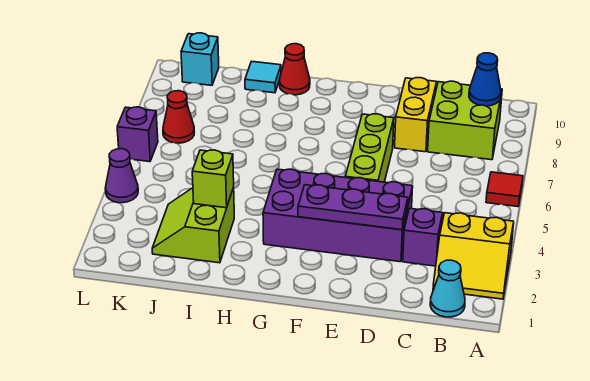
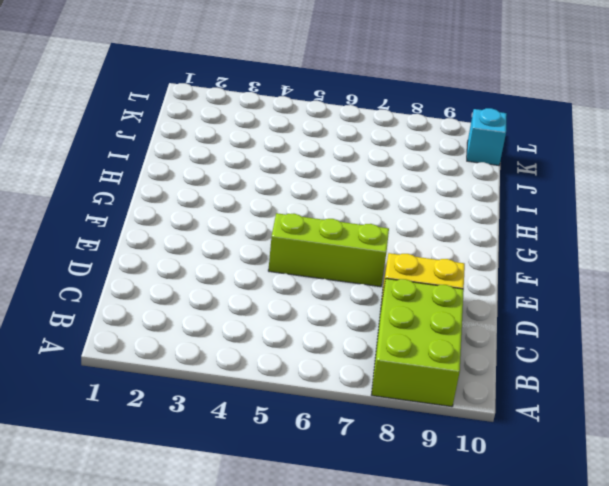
lime 2x3 brick [371,279,464,407] -> lime 2x2 brick [428,81,502,160]
none -> yellow 2x2 slope [433,213,514,299]
none -> red 1x1 tile [486,172,523,207]
none -> cyan 1x1 cone [430,260,465,317]

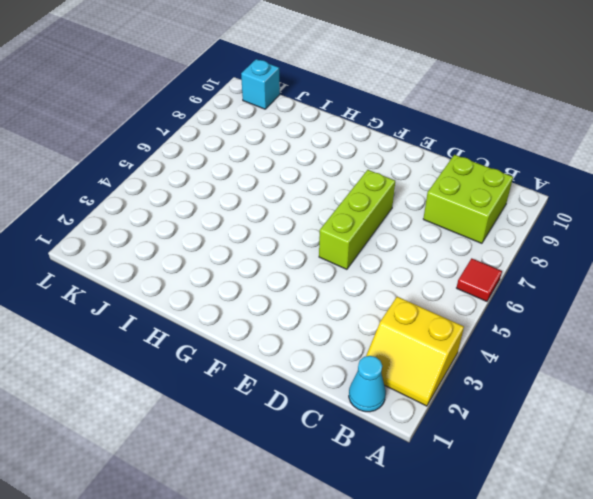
none -> purple 1x1 brick [403,208,443,266]
none -> purple 2x4 brick [263,169,413,262]
none -> yellow 1x2 brick [395,78,436,152]

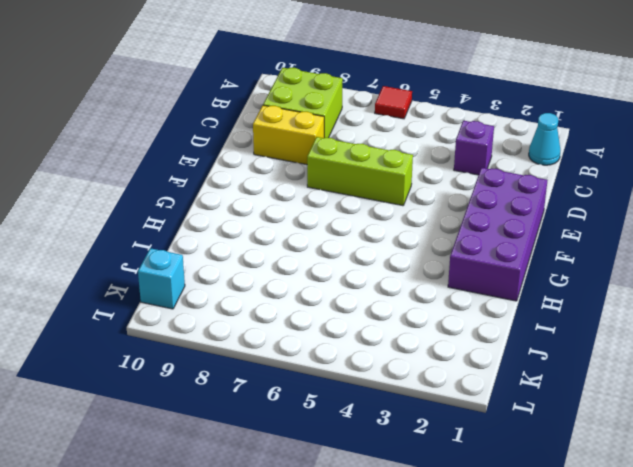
purple 2x4 brick [448,168,547,301] -> purple 2x4 brick moved to [263,169,413,262]
none -> yellow 2x2 slope [433,213,514,299]
none -> red 1x1 cone [279,44,310,95]
none -> lime 2x2 slope [152,188,234,263]

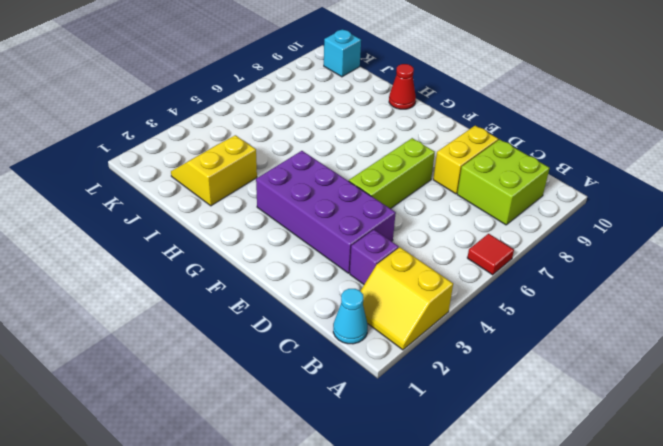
yellow 2x2 slope [171,135,257,206] -> lime 2x2 slope [152,188,234,263]
none -> cyan 1x1 tile [245,61,281,93]
none -> red 1x1 cone [163,91,194,143]
none -> purple 1x1 cone [105,149,138,203]

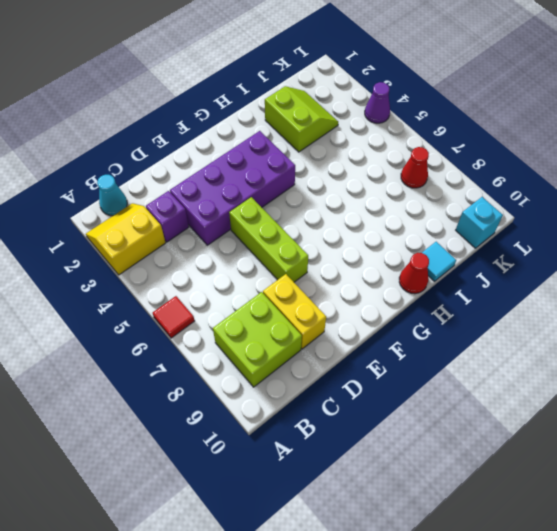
none -> purple 1x1 brick [117,107,158,162]
none -> blue 1x1 cone [469,53,501,106]
none -> purple 1x3 plate [298,185,408,230]

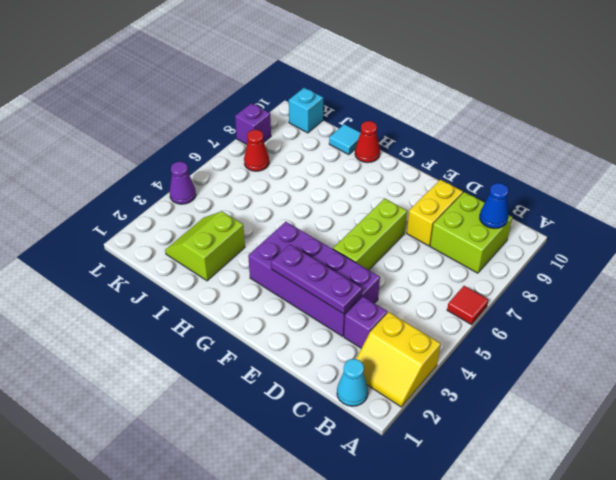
purple 1x1 brick [235,103,271,145] -> purple 1x1 brick moved to [117,107,158,162]
none -> lime 1x1 brick [192,150,234,208]

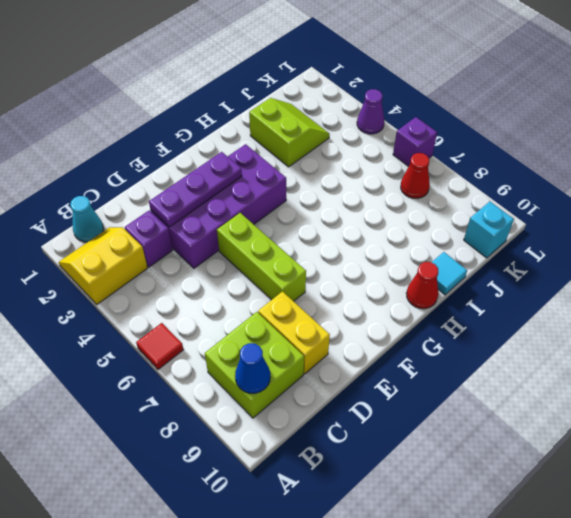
none -> lime 1x1 brick [192,150,234,208]

